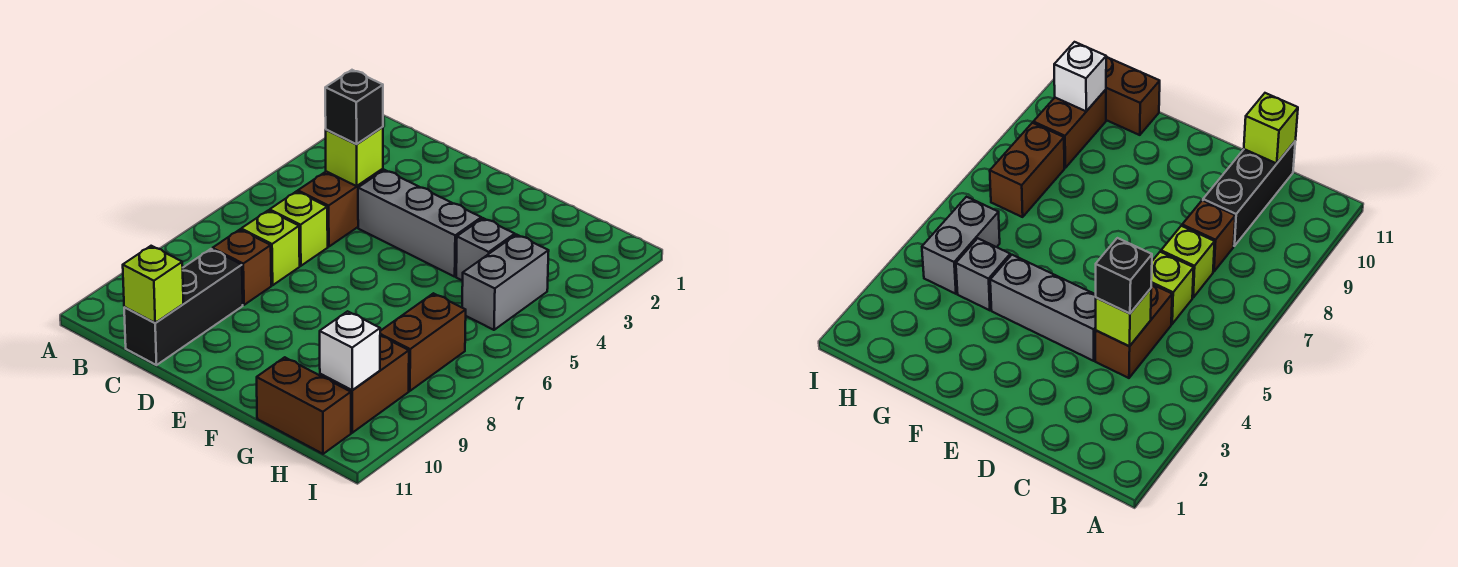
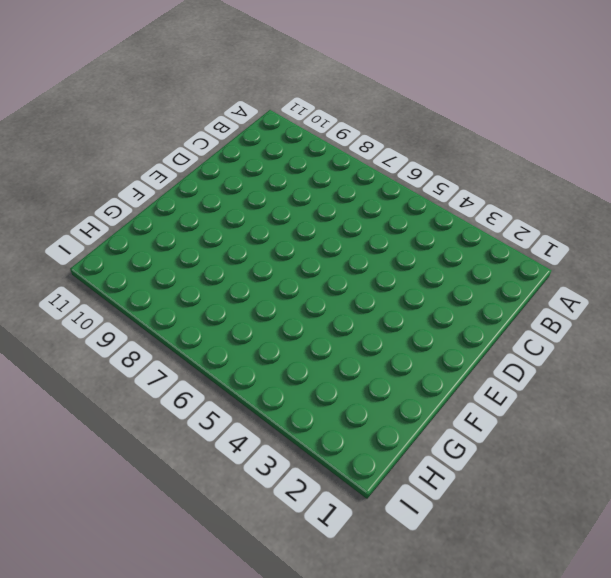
none -> brown 1x2 brick [298,169,383,247]
none -> lime 1x1 brick [270,191,328,266]
none -> lime 1x1 brick [241,210,300,285]

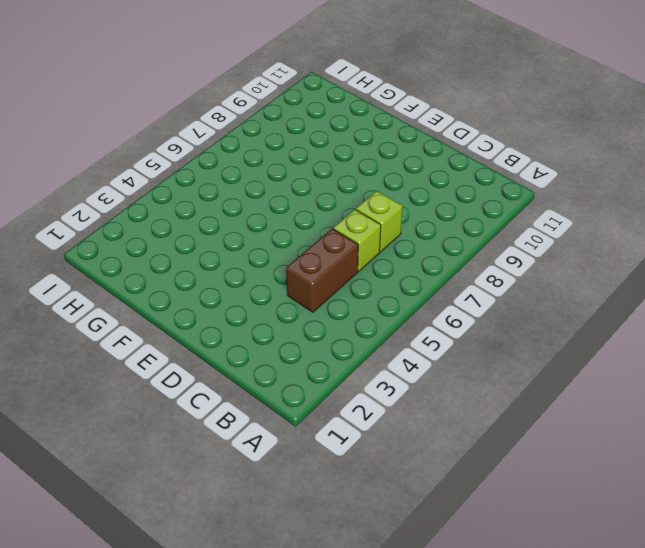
none -> brown 1x1 brick [212,230,271,305]
none -> black 1x3 brick [124,249,243,365]
none -> grey 1x3 brick [358,170,481,277]

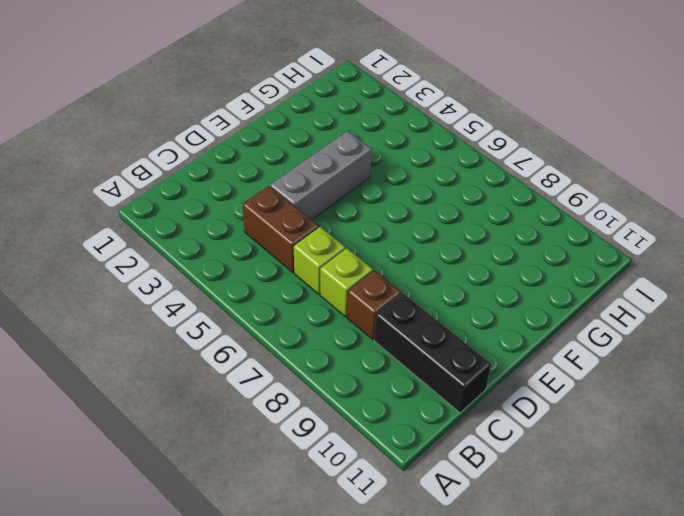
none -> grey 1x1 brick [456,218,515,281]
none -> brown 1x2 brick [257,357,351,454]
none -> grey 1x2 brick [462,235,549,330]

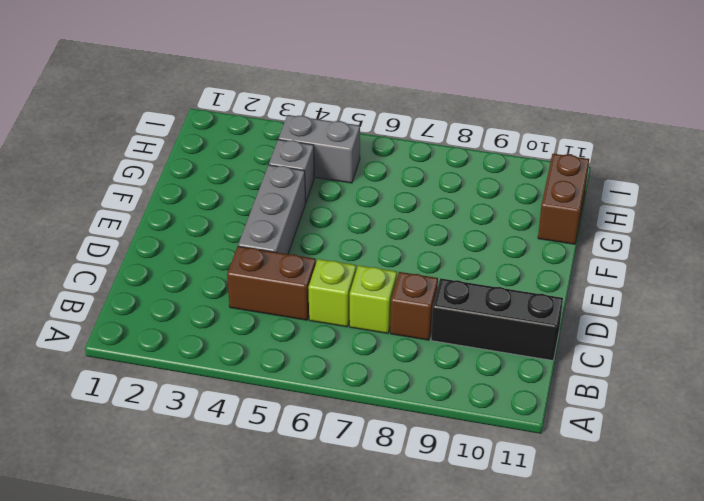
none -> brown 1x2 brick [380,293,466,391]
none -> brown 1x2 brick [320,336,409,433]
none -> lime 1x1 brick [326,127,383,186]

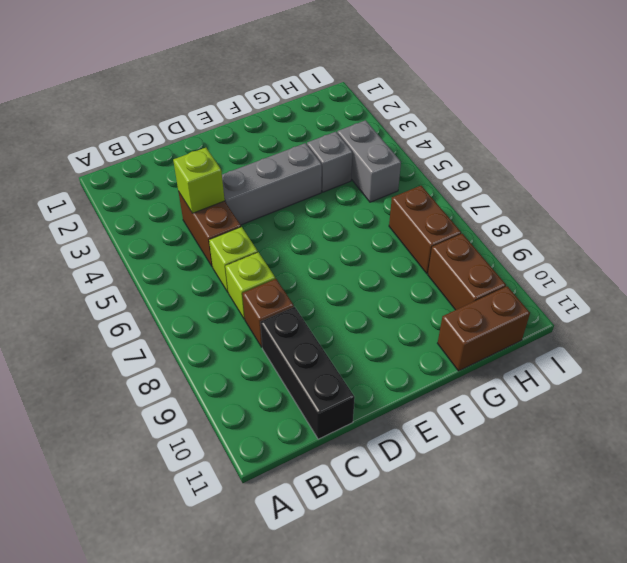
none -> lime 1x1 brick [123,246,183,323]
none -> white 1x1 brick [320,311,380,390]
none -> black 1x1 brick [325,70,383,144]

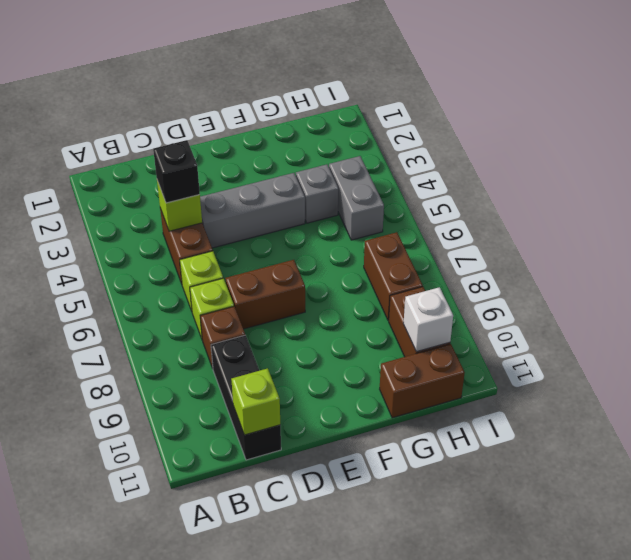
brown 1x2 brick [225,260,305,329] -> none

